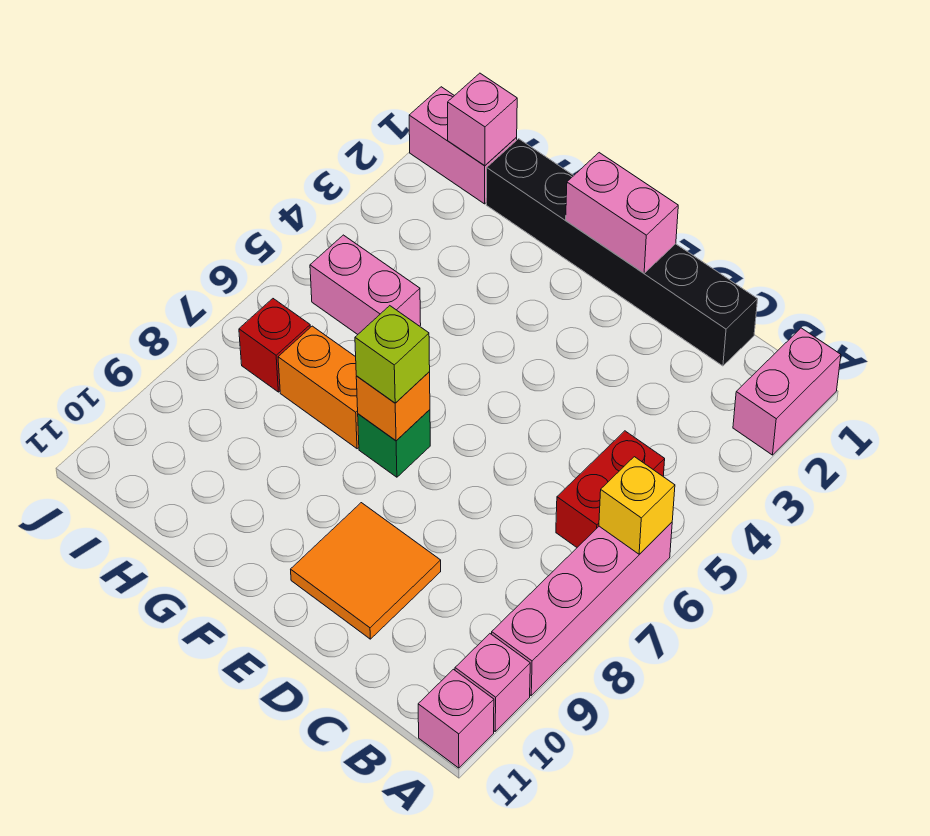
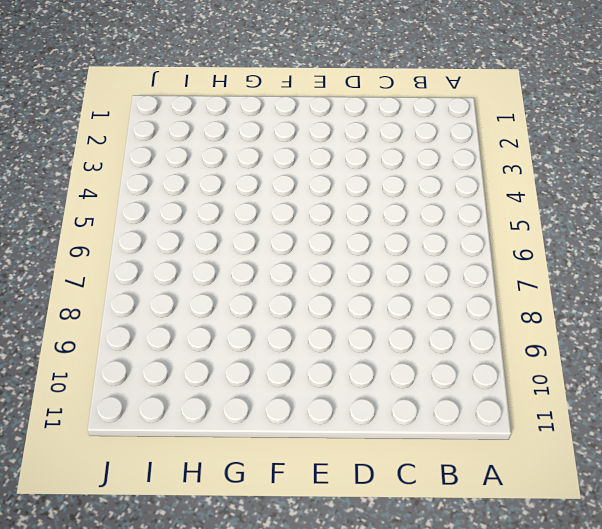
none -> pink 1x2 brick [733,328,841,455]
none -> pink 1x4 brick [492,522,672,696]
none -> pink 1x1 brick [455,634,530,731]

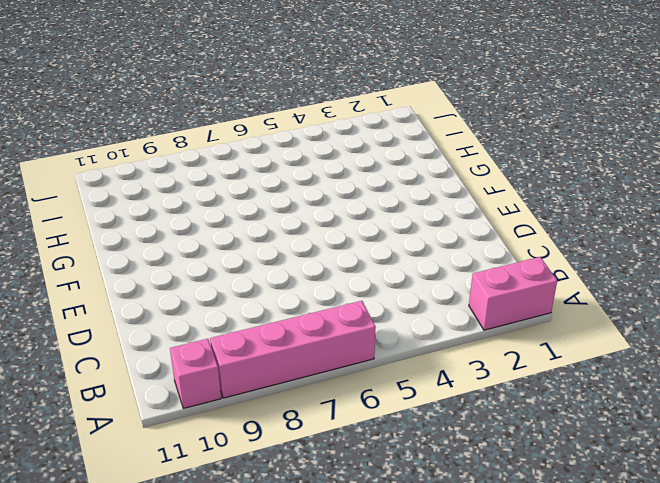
none -> pink 1x1 brick [418,669,494,768]
none -> red 1x2 brick [556,431,665,547]
none -> black 1x6 brick [486,139,758,366]

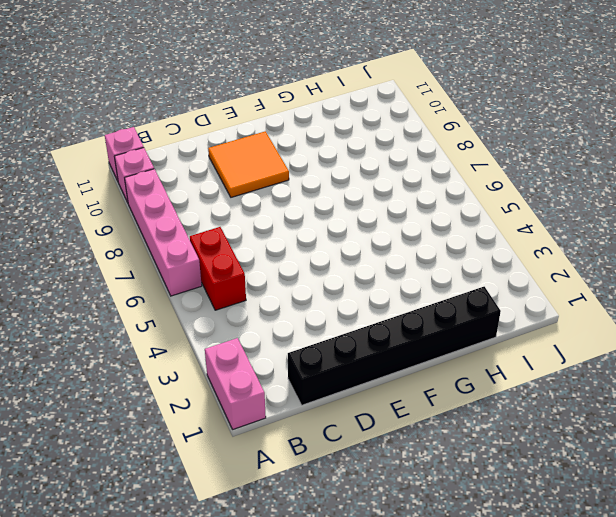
none -> green 1x1 brick [358,410,430,477]
none -> orange 1x2 brick [278,326,359,449]
none -> pink 1x2 brick [310,235,421,334]

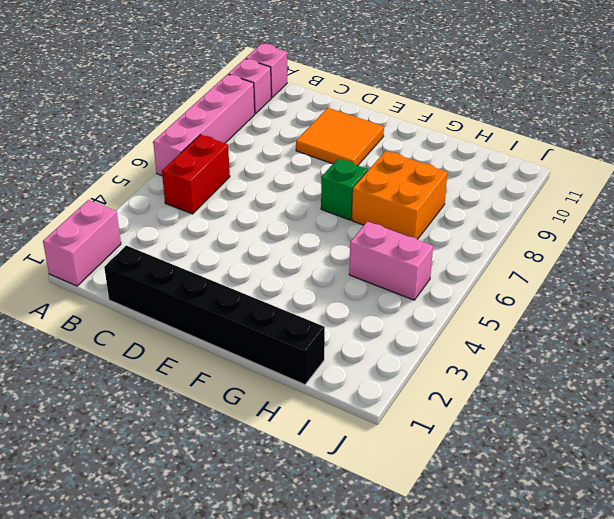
orange 2x2 brick [352,151,448,239] -> orange 1x2 brick [278,326,359,449]
none -> pink 1x2 brick [409,87,517,204]
none -> red 1x1 brick [239,299,310,392]
none -> yellow 1x1 brick [599,457,675,554]

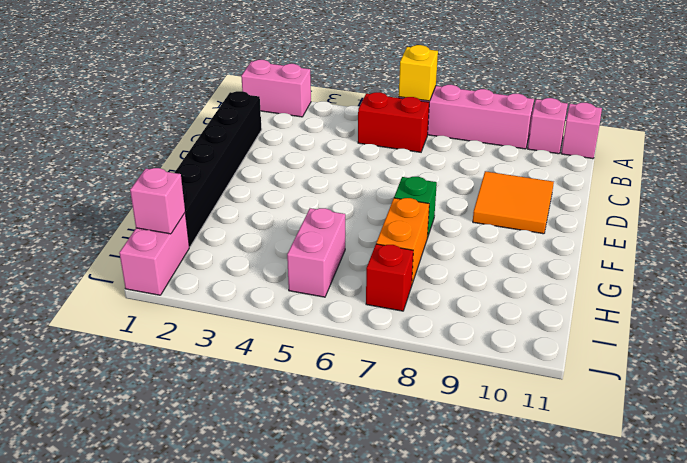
none -> pink 1x2 brick [566,153,678,273]
none -> orange 1x1 brick [356,372,430,441]
none -> lime 1x1 brick [355,306,430,403]

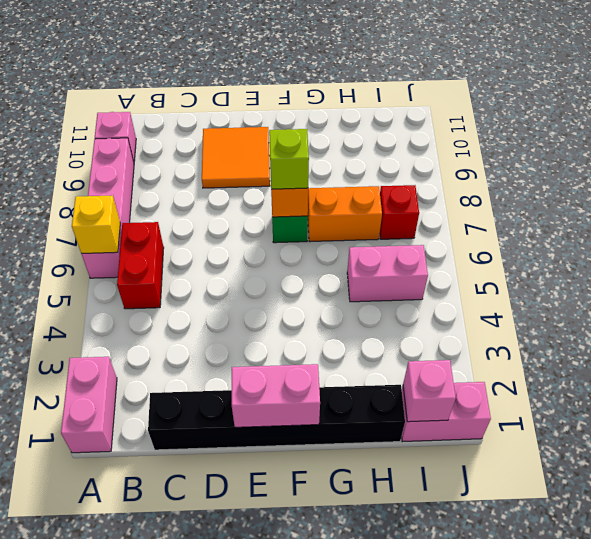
none -> pink 1x1 brick [418,669,494,768]

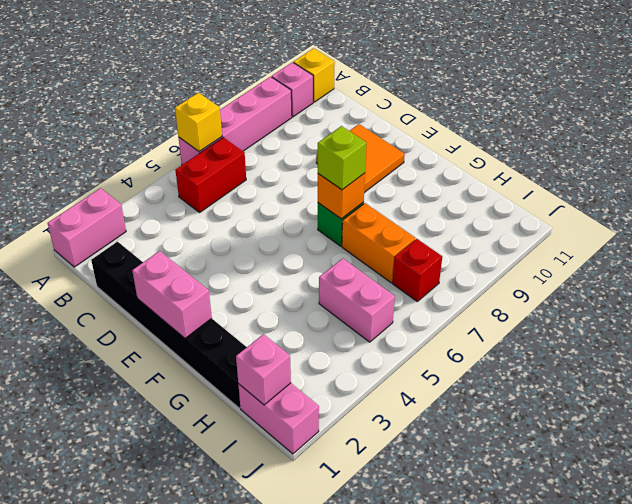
yellow 1x1 brick [293,48,335,102] -> pink 1x1 brick [418,669,494,768]

